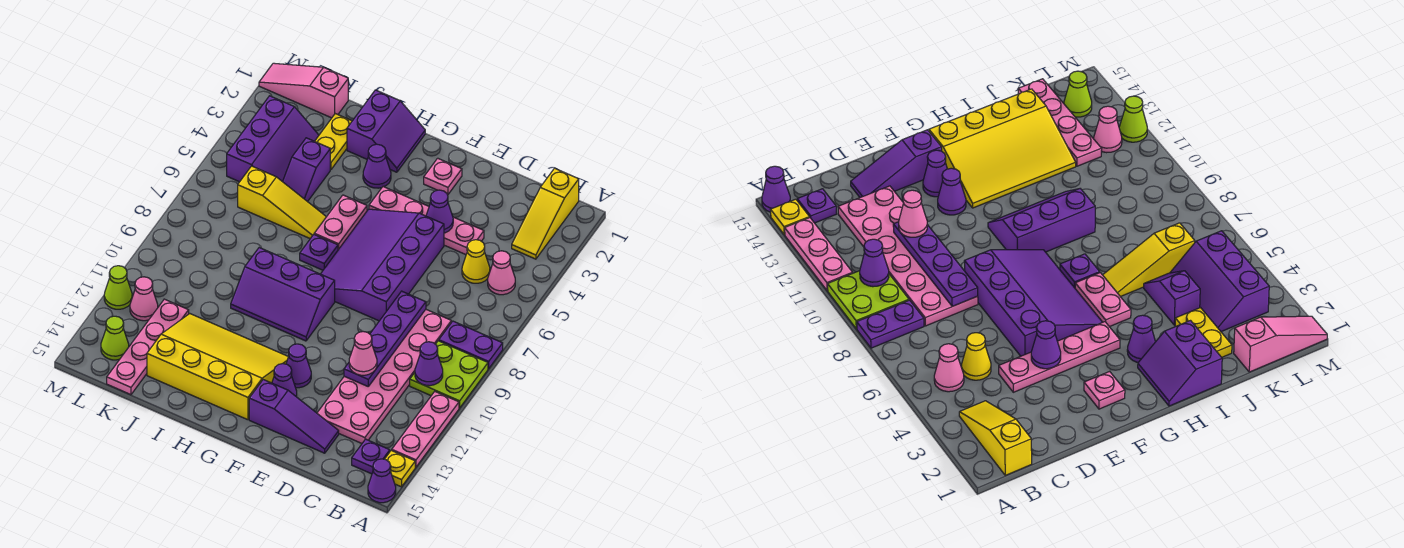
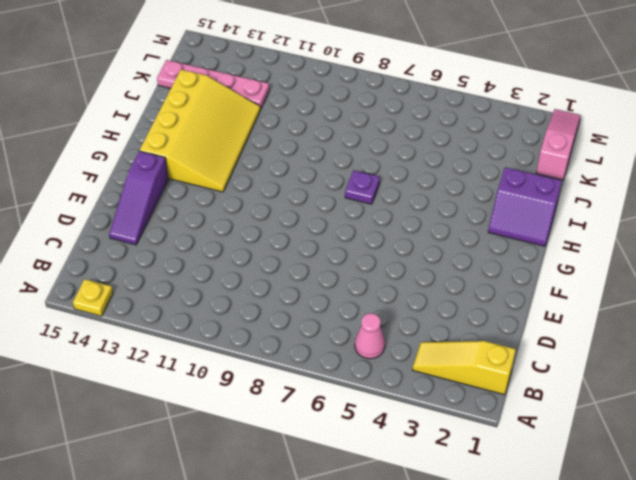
none -> purple 1x2 plate [439,321,503,369]
none -> lime 2x2 plate [410,341,488,408]
none -> pink 1x3 plate [392,392,459,467]
none -> purple 1x1 cone [368,459,396,503]

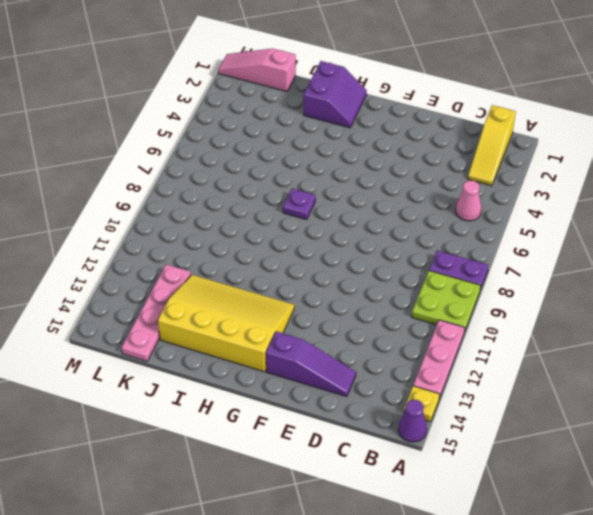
none -> purple 1x1 plate [352,439,390,474]
none -> yellow 1x1 cone [462,240,490,283]
none -> pink 2x6 plate [317,310,451,443]
none -> pink 1x4 plate [369,187,484,255]

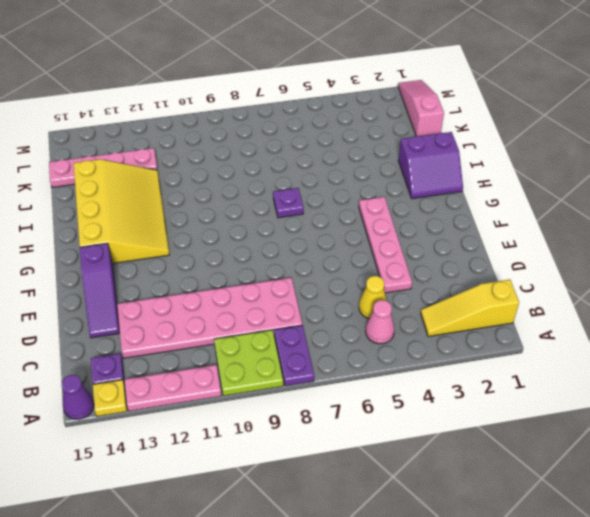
none -> purple 3x4 slope [321,209,444,321]
none -> pink 1x1 plate [424,158,462,195]
none -> purple 1x1 cone [286,344,311,388]
none -> purple 1x1 cone [272,364,297,397]

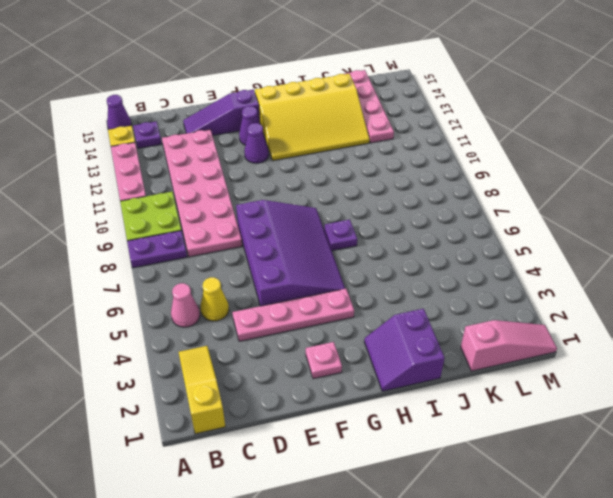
none -> purple 2x3 slope [231,248,335,341]
none -> purple 1x1 cone [363,144,391,188]
none -> pink 1x2 plate [314,195,367,250]
none -> yellow 1x3 slope [238,166,326,239]

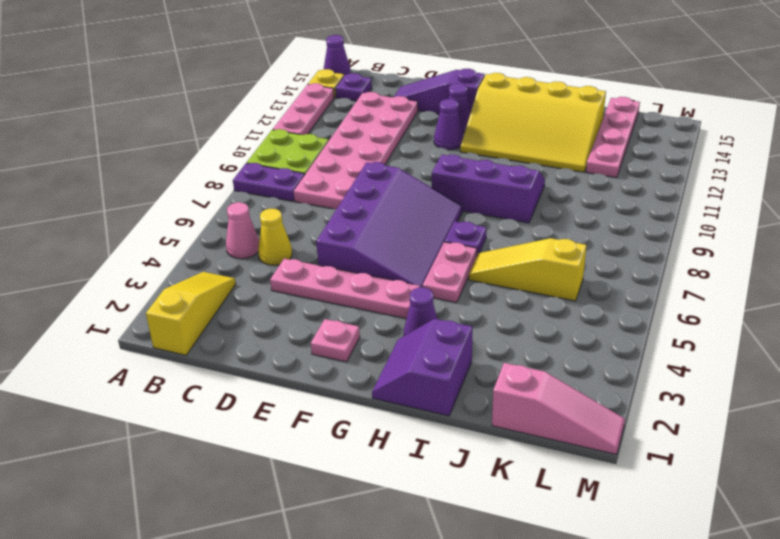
none -> yellow 1x2 plate [315,114,352,170]
none -> purple 1x2 slope [283,138,330,202]
none -> purple 2x3 slope [227,96,319,182]
none -> pink 1x1 cone [130,277,158,321]

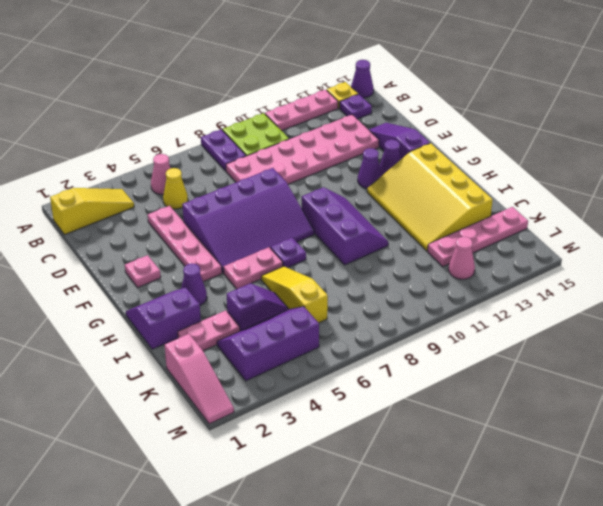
pink 1x2 plate [178,311,240,351] -> yellow 1x2 plate [315,114,352,170]
none -> lime 1x1 cone [101,316,129,360]
none -> lime 1x1 cone [104,266,132,309]
none -> purple 1x1 cone [415,342,443,386]
none -> purple 1x4 plate [344,291,426,386]

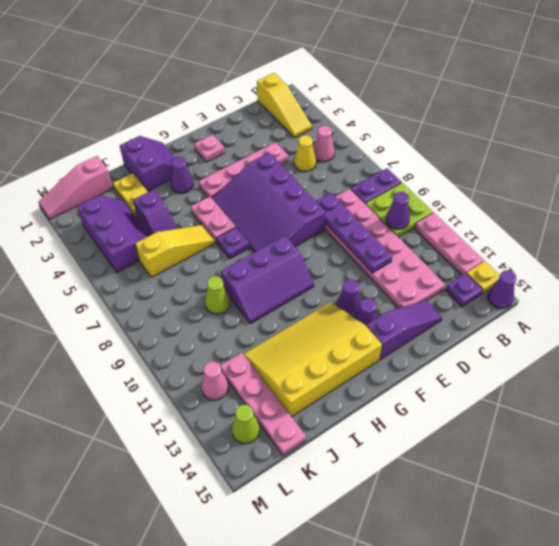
lime 1x1 cone [205,276,230,314] -> lime 1x1 cone moved to [104,266,132,309]
none -> purple 1x1 cone [426,190,453,233]
none -> pink 1x1 cone [349,332,377,375]

